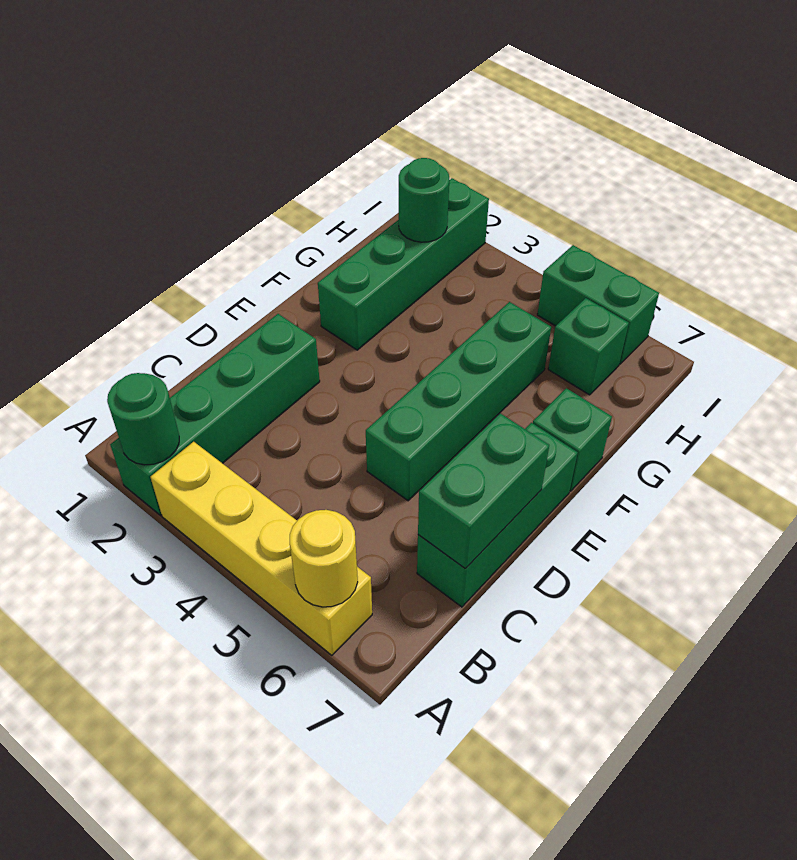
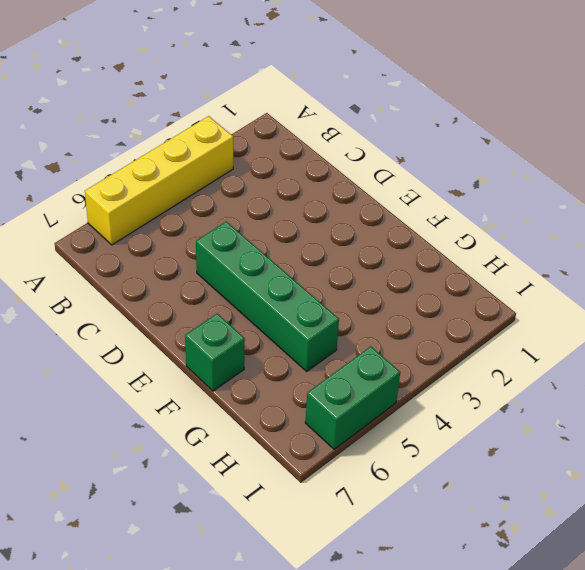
none -> green 1x4 brick [110,314,320,515]
none -> green 1x3 brick [417,423,578,607]
none -> green 1x4 brick [318,178,489,350]

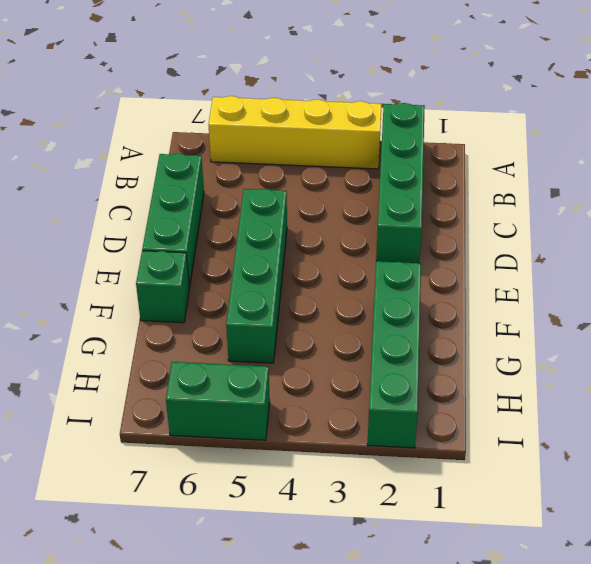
none -> green 1x1 brick [548,298,629,395]
none -> green 1x1 round brick [107,373,179,465]
none -> yellow 1x1 round brick [290,510,358,607]

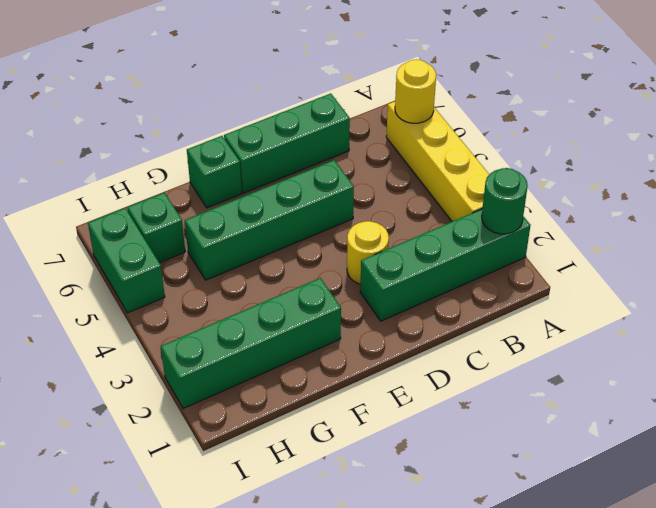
yellow 1x1 round brick [347,221,389,284] -> none
none -> green 1x2 brick [418,413,549,568]
none -> green 1x1 round brick [399,158,449,242]

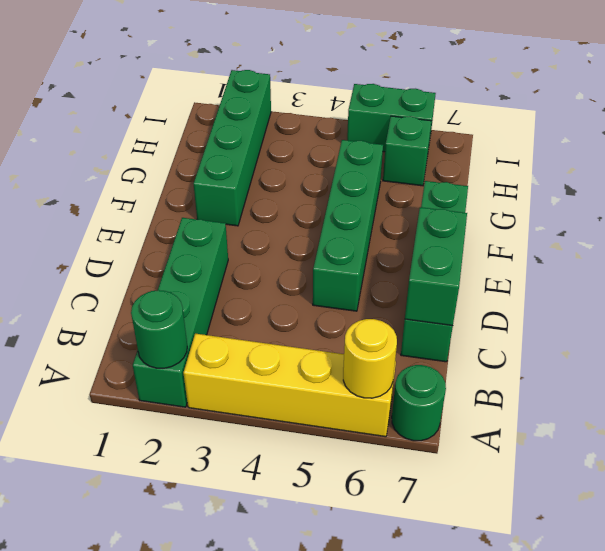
green 1x1 round brick [392,365,446,441] -> green 1x1 round brick moved to [399,158,449,242]

